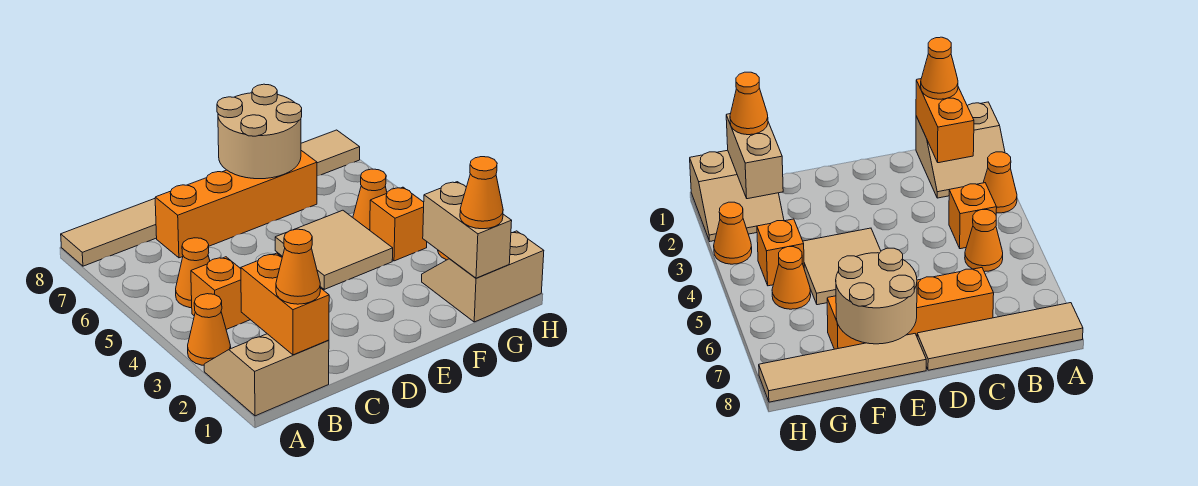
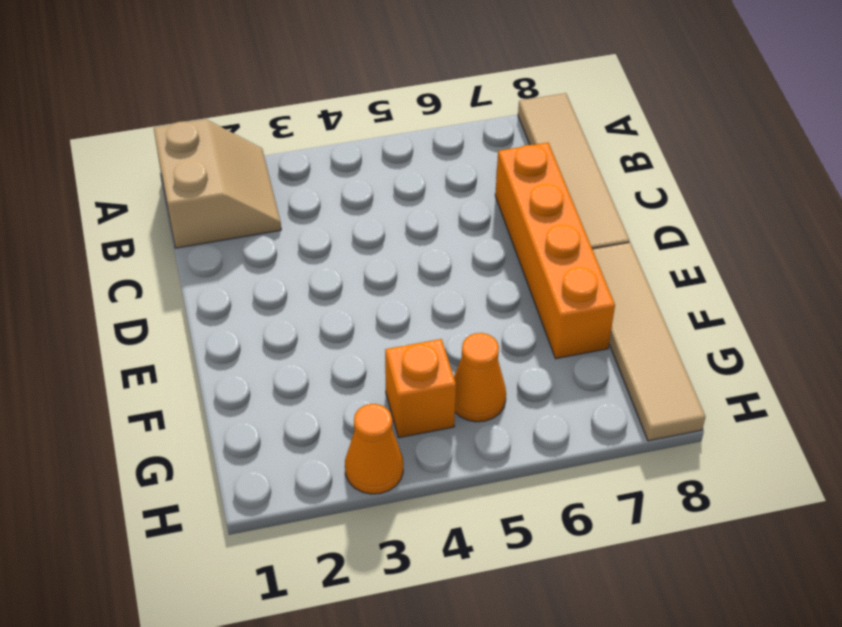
none -> orange 1x1 cone [188,294,231,365]
none -> orange 1x1 brick [191,257,250,330]
none -> orange 1x1 cone [176,238,210,308]

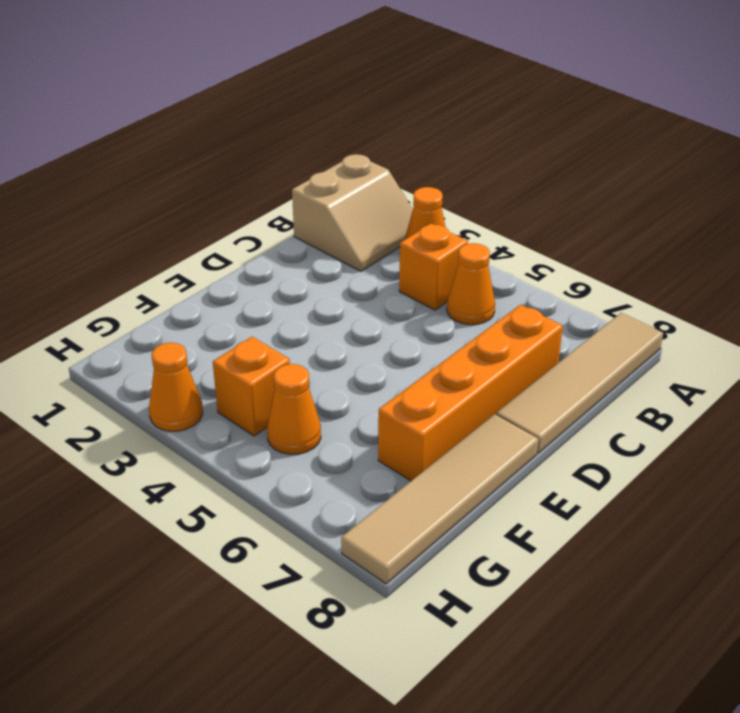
none -> tan 2x2 tile [275,210,393,289]
none -> tan 2x2 slope [422,231,544,322]
none -> orange 1x2 brick [241,253,329,355]

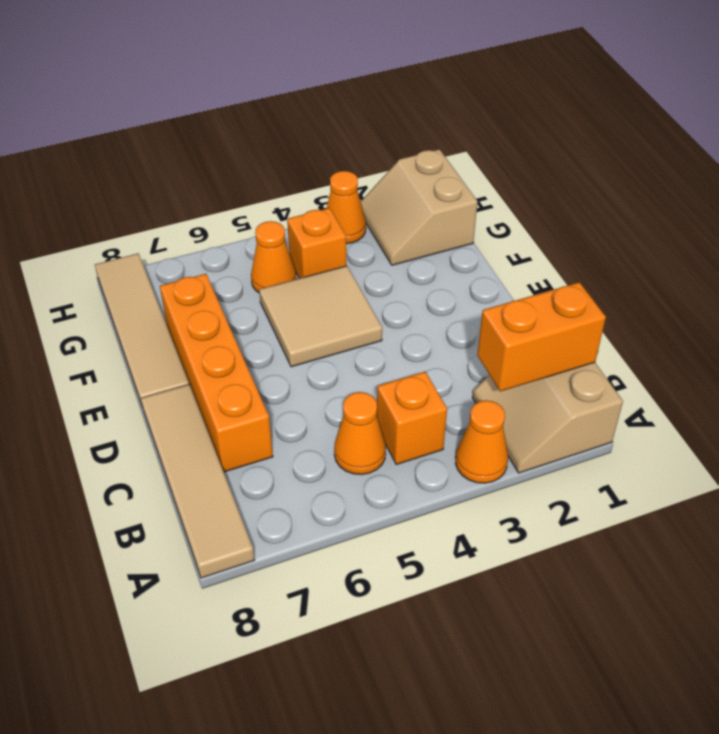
none -> tan 2x2 round brick [217,84,302,179]
none -> tan 1x2 brick [423,182,512,278]
none -> orange 1x1 cone [276,229,320,304]

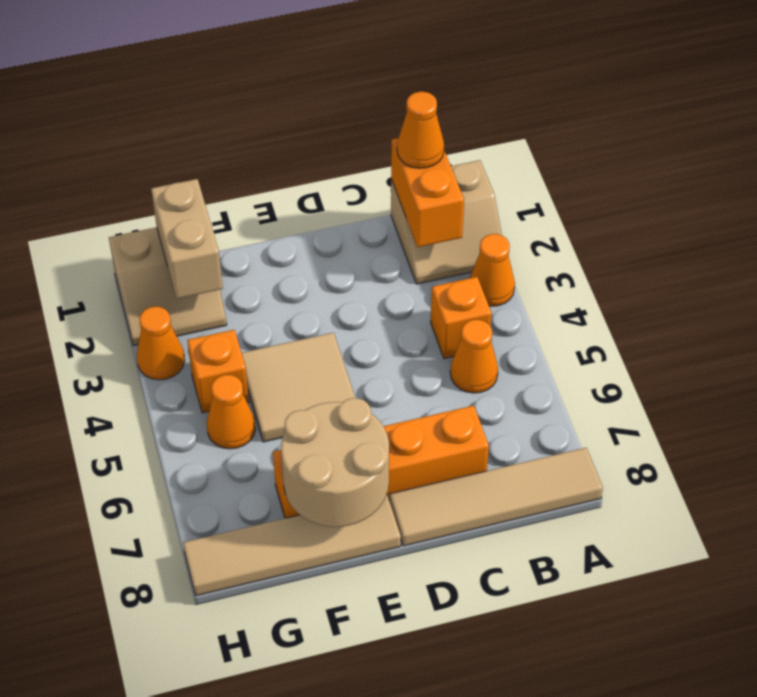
none -> orange 1x1 cone [460,157,503,229]

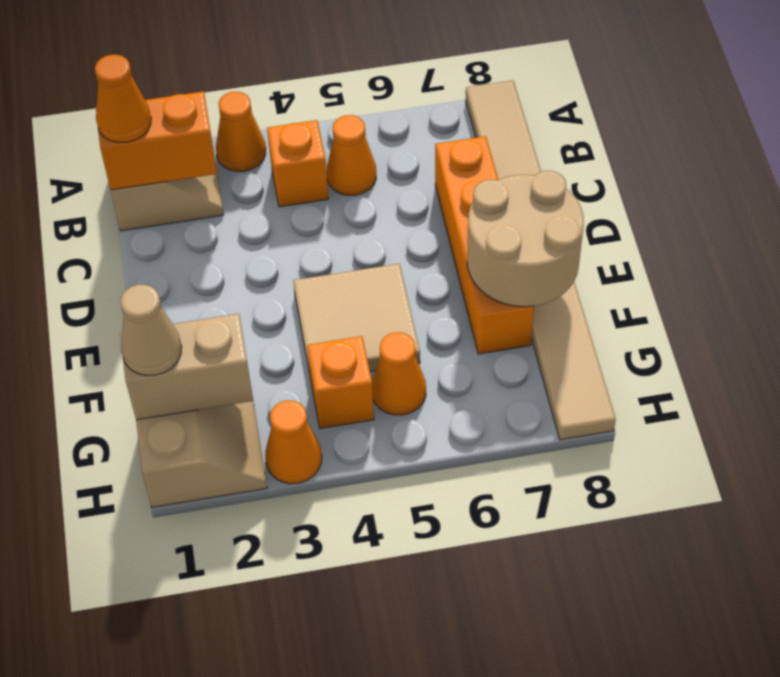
tan 1x1 cone [121,284,182,376] -> orange 1x1 cone [460,157,503,229]

